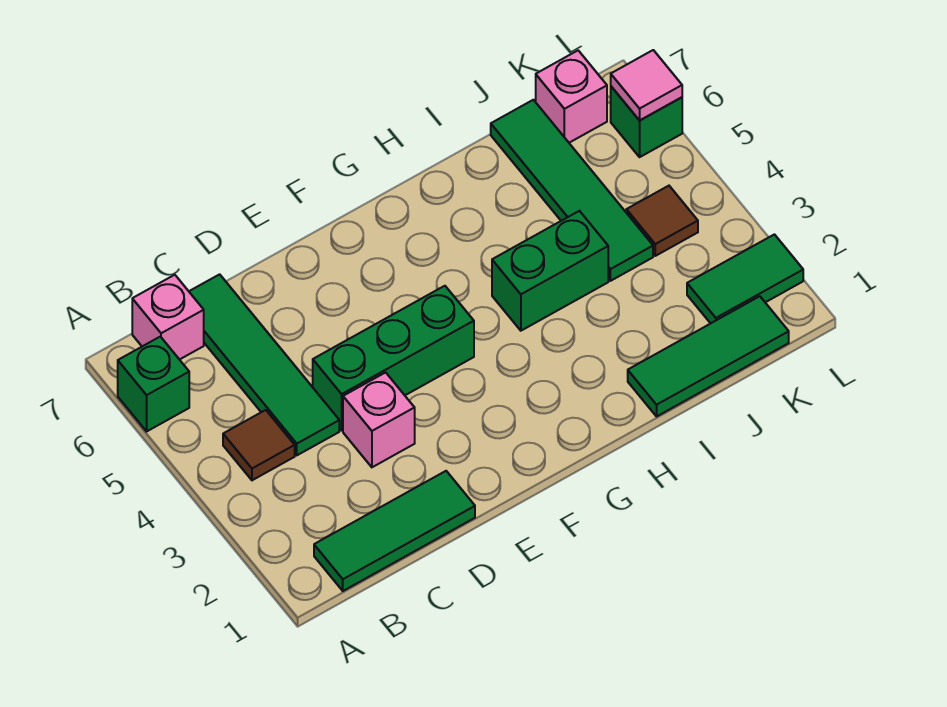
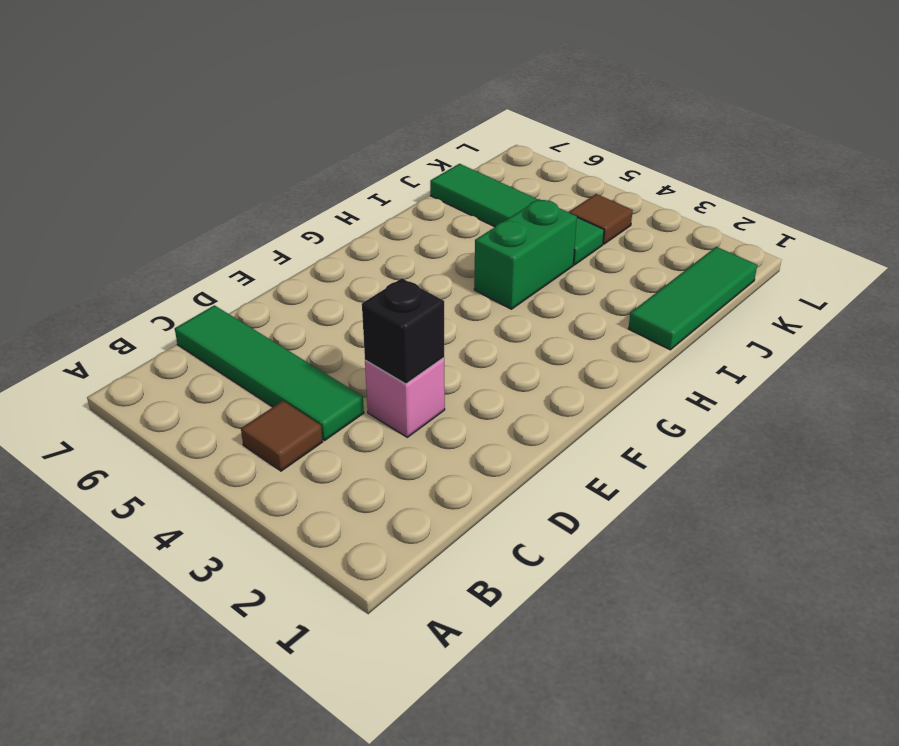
black 1x1 brick [362,278,444,384] -> none
none -> green 1x1 brick [118,337,189,431]
none -> green 1x3 tile [314,471,475,591]
none -> pink 1x1 brick [132,275,204,360]

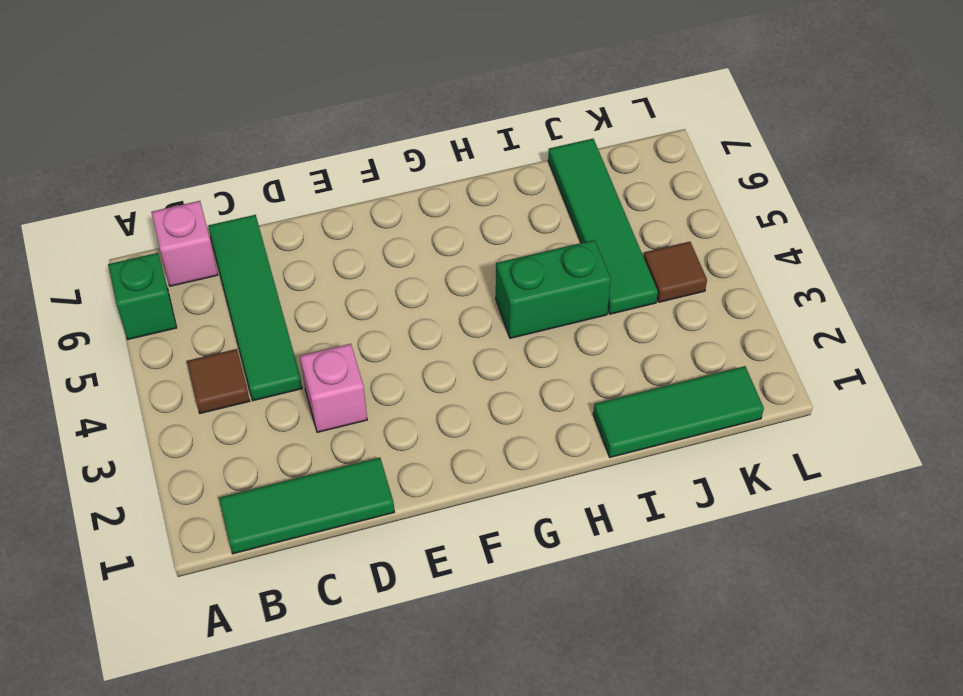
none -> green 1x3 brick [313,286,474,430]
none -> green 1x2 tile [687,234,803,323]
none -> pink 1x1 brick [536,51,607,143]

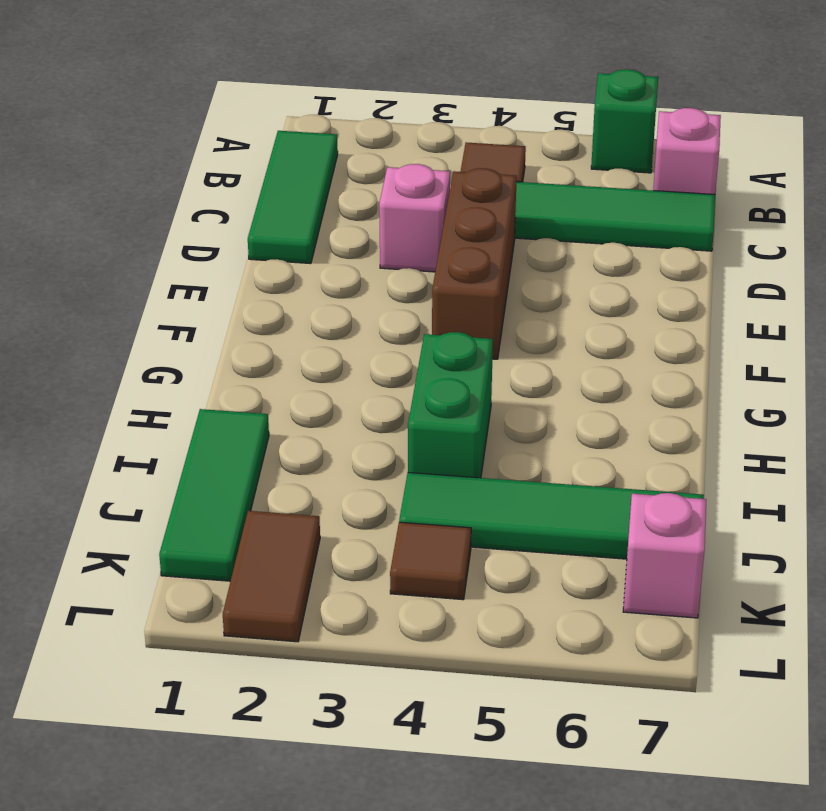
brown 1x3 brick [432,168,517,359] -> green 1x3 brick [313,286,474,430]
brown 1x2 tile [223,511,320,642] -> green 1x2 tile [687,234,803,323]
none -> green 1x1 brick [611,87,682,157]
none -> pink 1x1 tile [611,50,682,121]

